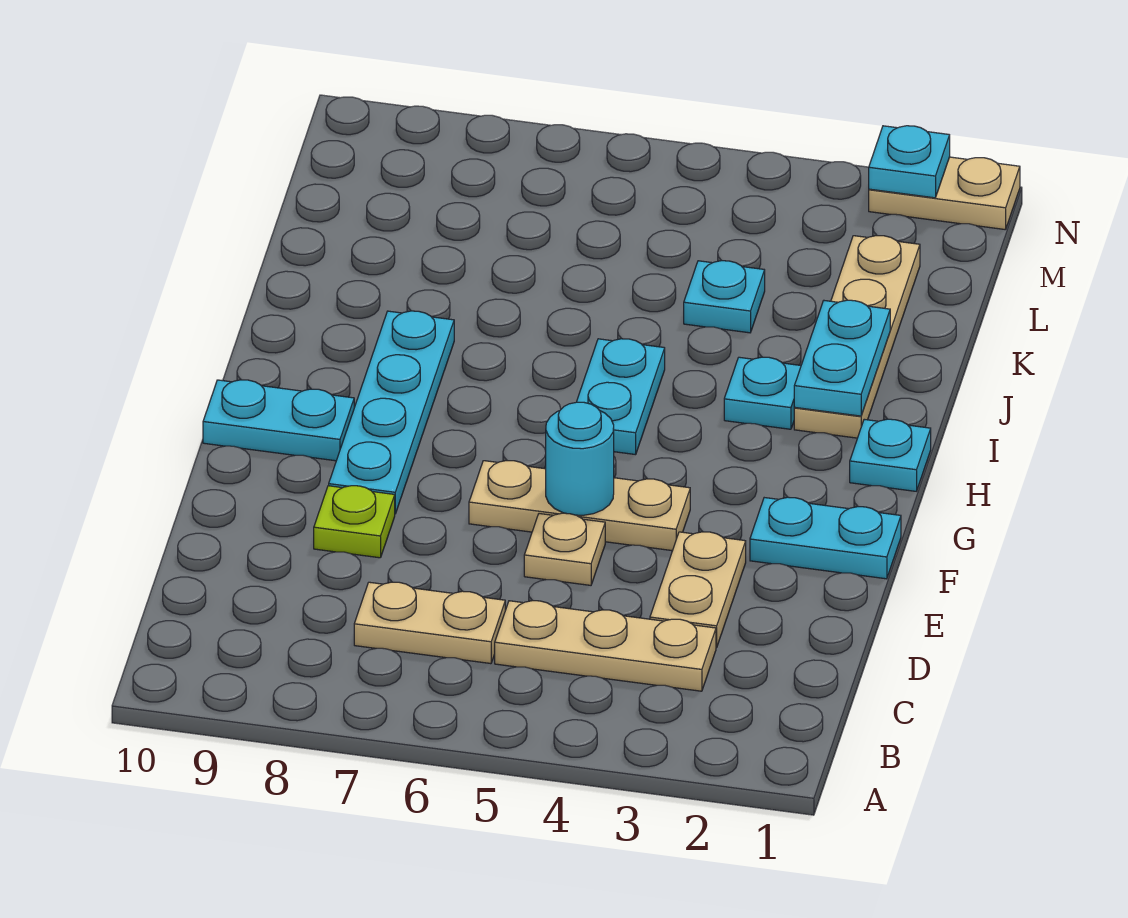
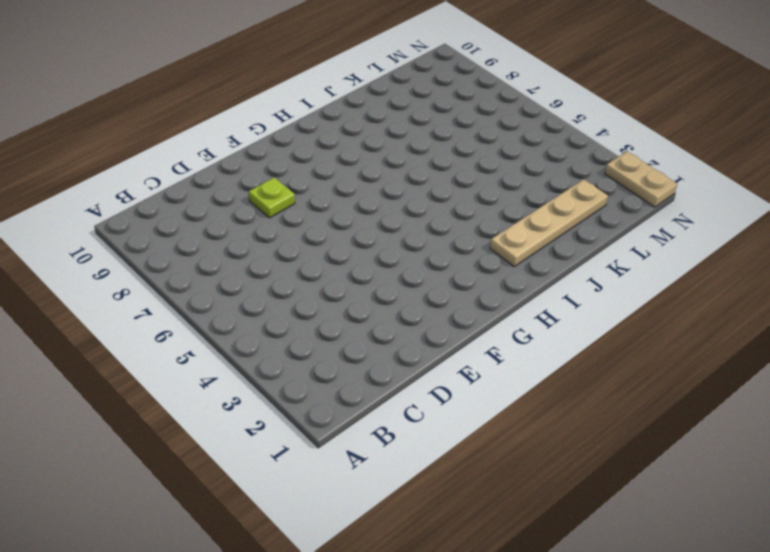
none -> tan 1x3 plate [495,601,716,691]
none -> tan 1x2 plate [354,582,505,664]
none -> tan 1x2 plate [650,532,746,648]

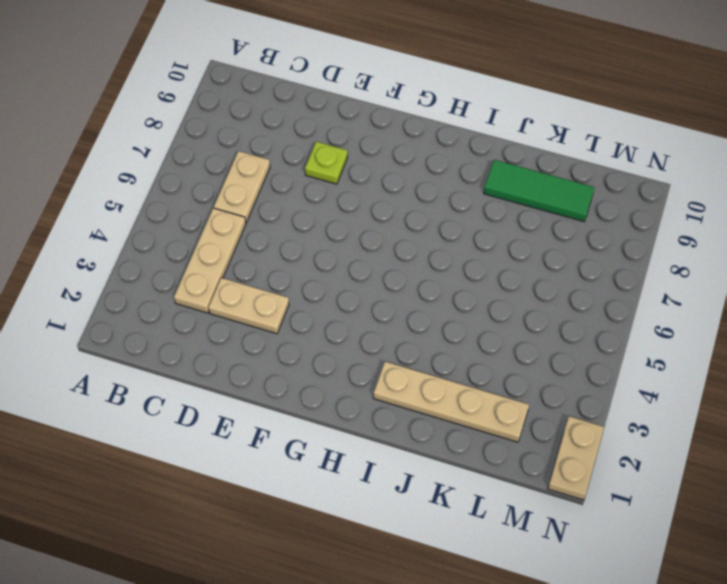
green 1x3 tile [484,160,595,222] -> none
none -> tan 1x1 plate [524,513,605,585]
none -> cyan 1x2 plate [750,497,901,579]
none -> tan 1x3 plate [469,461,690,551]

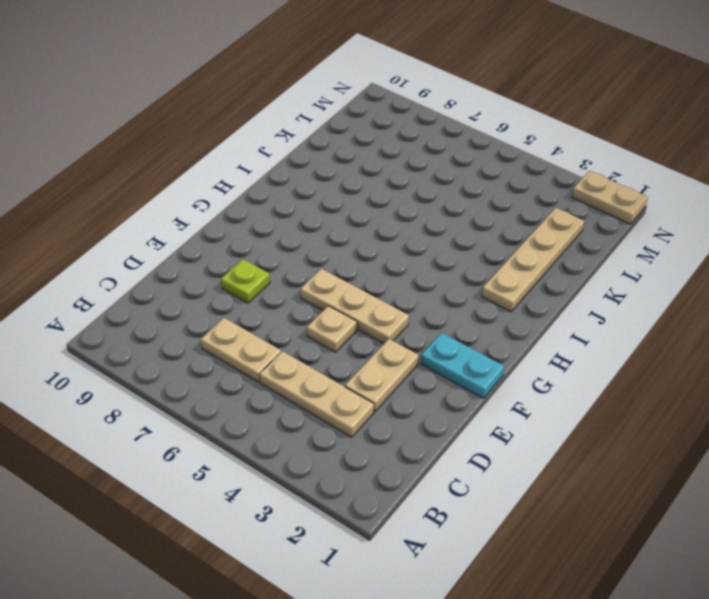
none -> cyan 1x4 plate [329,311,454,514]
none -> cyan 1x2 plate [203,380,354,461]
none -> cyan 1x1 plate [850,419,931,491]

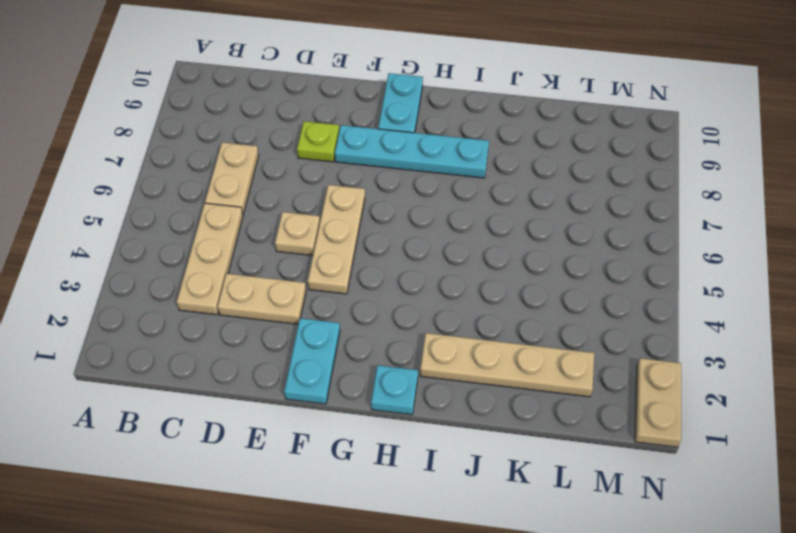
none -> cyan 1x2 plate [577,339,665,455]
none -> cyan 1x1 plate [724,357,801,429]
none -> cyan 1x1 plate [684,261,765,333]

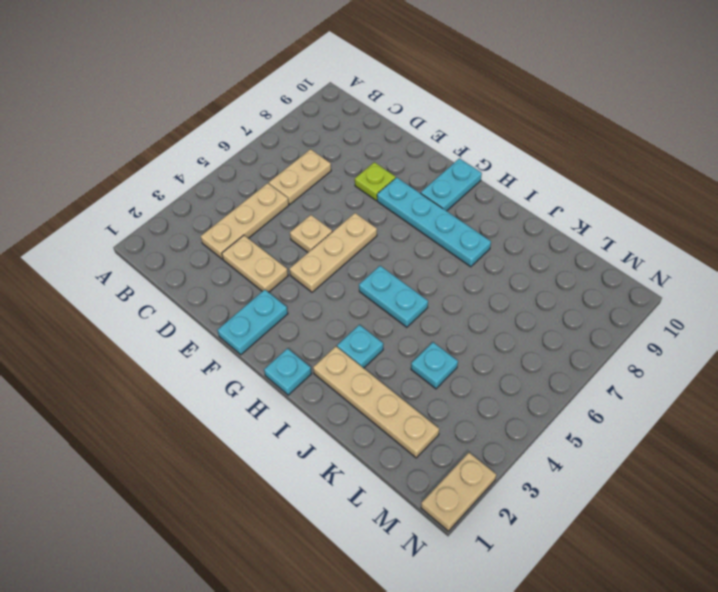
none -> cyan 1x1 round brick [546,402,614,515]
none -> cyan 1x2 plate [794,300,890,416]
none -> cyan 1x1 plate [869,126,950,198]

